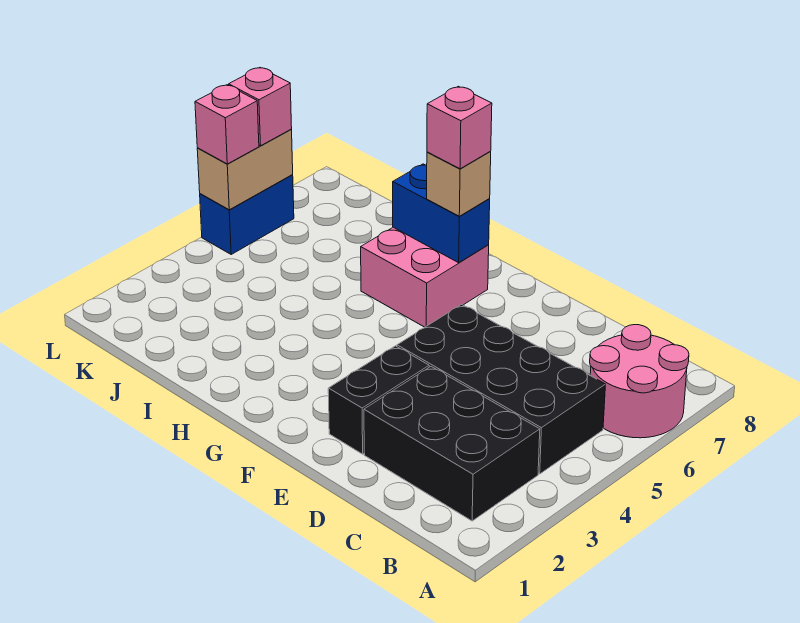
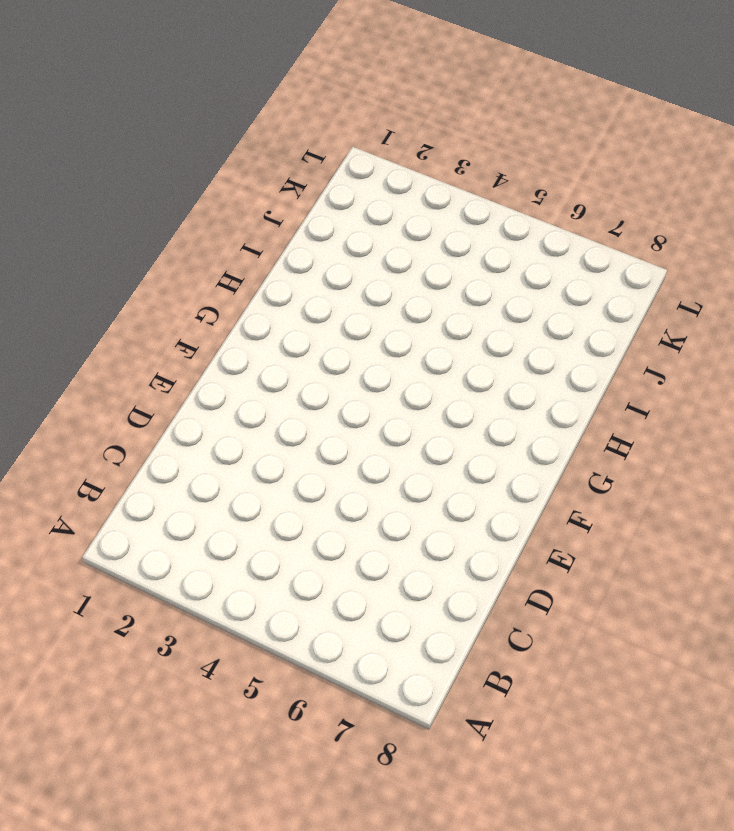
none -> pink 2x2 round brick [590,325,689,438]
none -> black 2x3 brick [364,367,540,521]
none -> black 2x4 brick [397,304,606,474]

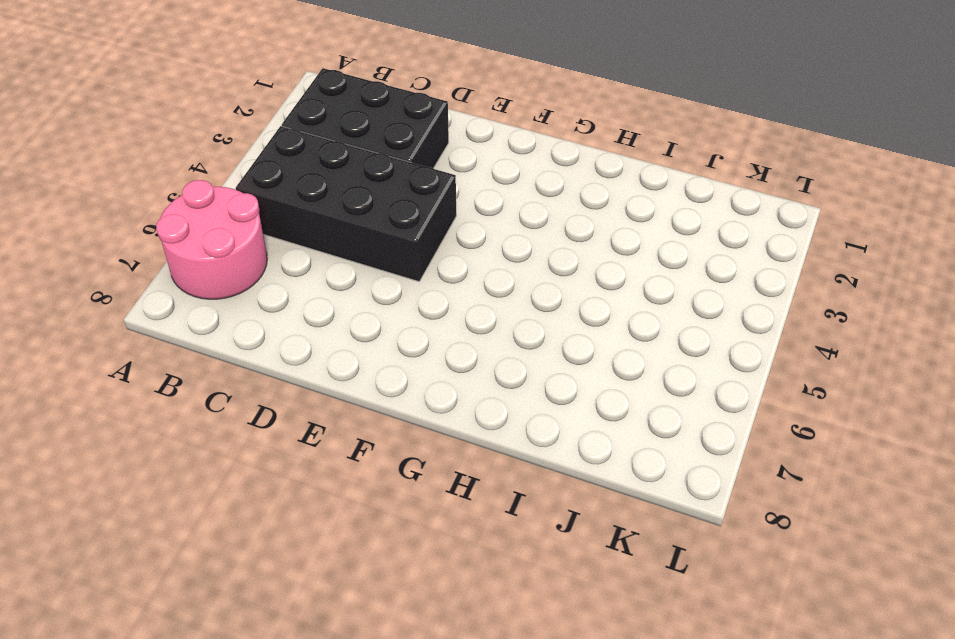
none -> black 1x2 brick [328,346,429,454]
none -> pink 2x2 brick [361,227,489,327]
none -> blue 1x2 brick [200,175,294,254]

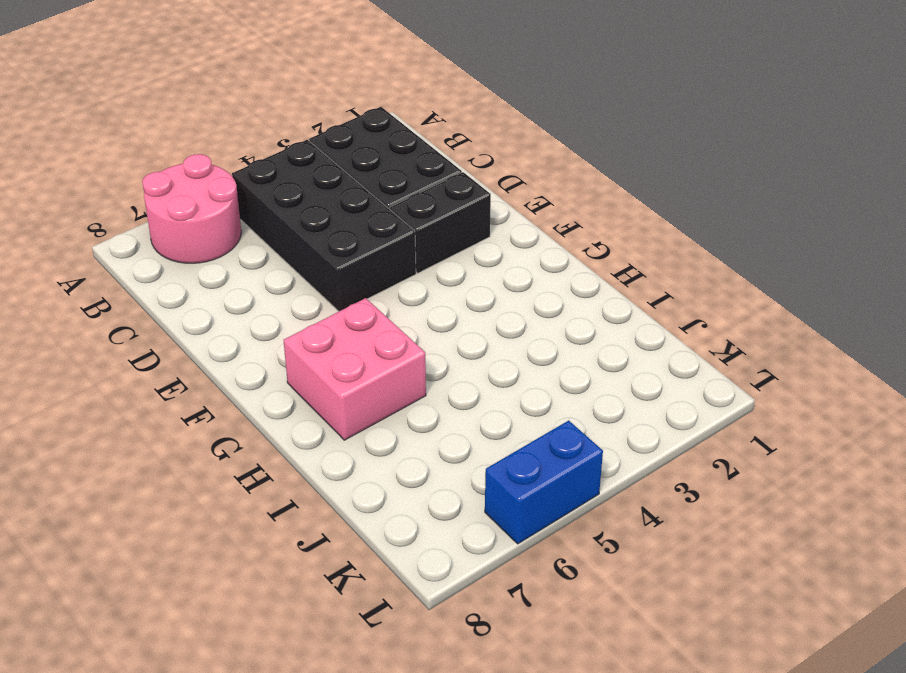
none -> blue 1x2 brick [393,164,490,263]
none -> tan 1x2 brick [197,130,293,210]
none -> tan 1x1 brick [427,152,491,216]

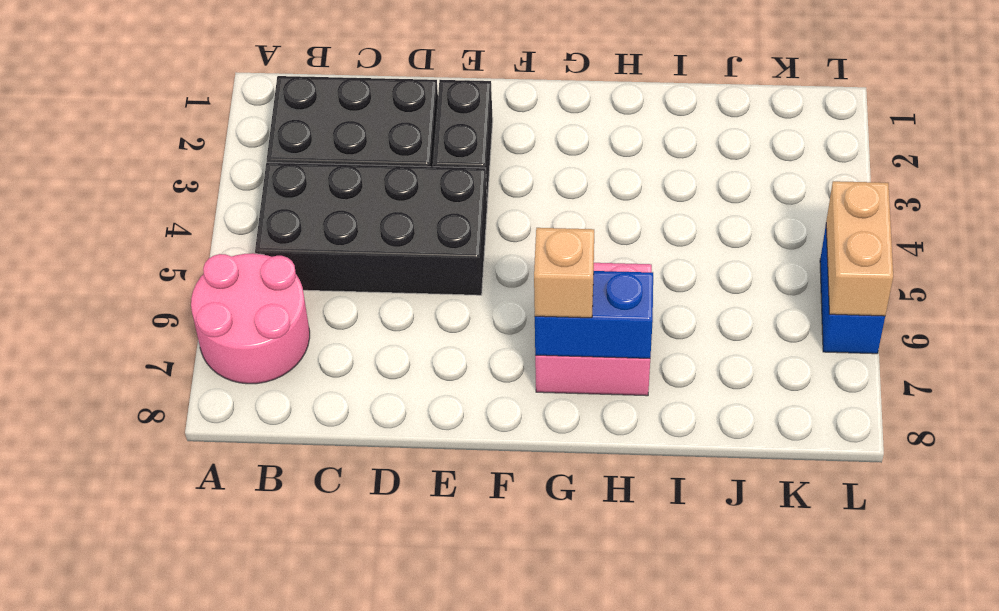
none -> pink 1x1 brick [195,85,259,164]
none -> pink 1x1 brick [229,68,292,146]
none -> pink 1x1 brick [427,86,492,169]

